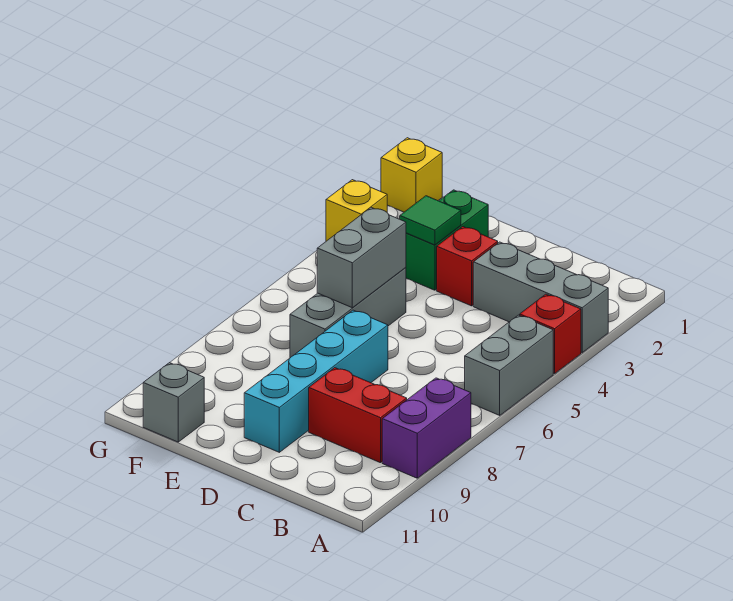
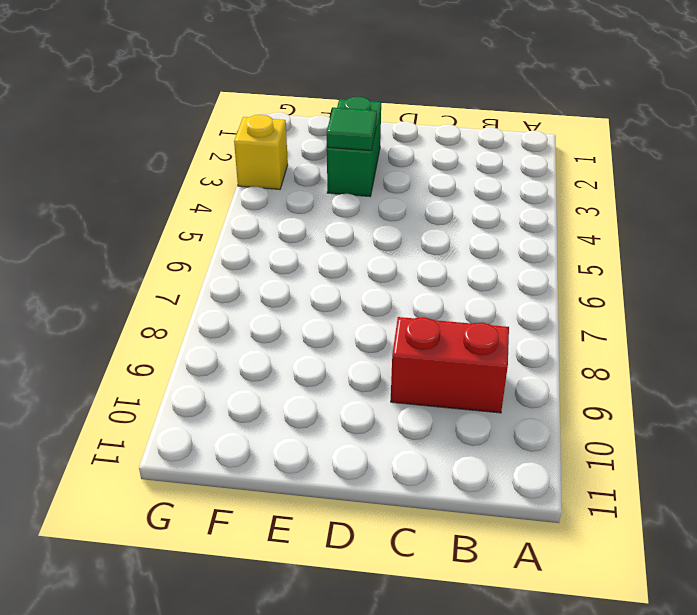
none -> grey 1x3 brick [473,242,608,353]
none -> red 1x1 brick [520,294,581,374]
none -> grey 1x2 brick [465,315,553,415]

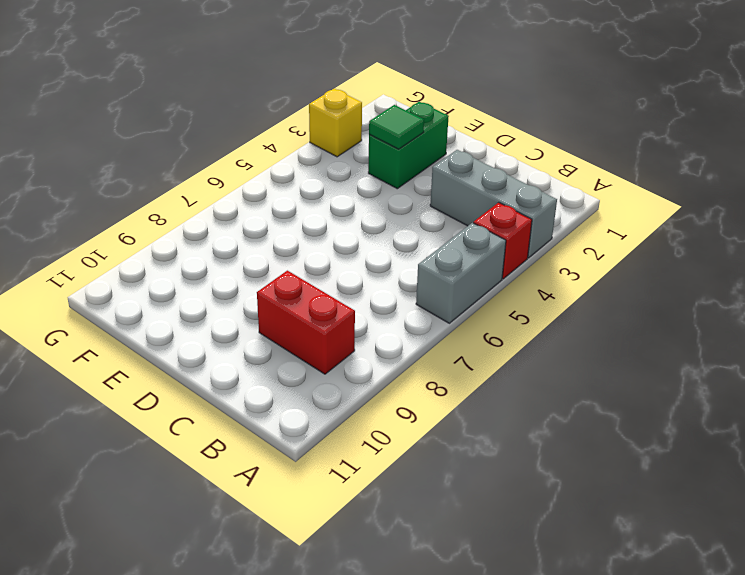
none -> purple 1x2 brick [382,378,471,478]
none -> red 1x1 brick [437,227,498,306]
none -> cyan 1x4 brick [244,310,388,452]

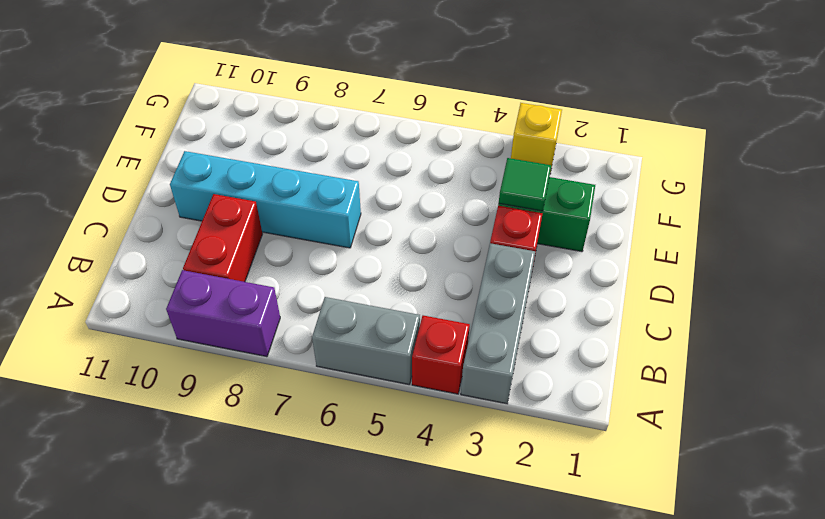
none -> grey 1x3 brick [290,267,406,358]
none -> grey 1x1 brick [143,363,204,442]
none -> yellow 1x1 brick [381,138,442,212]

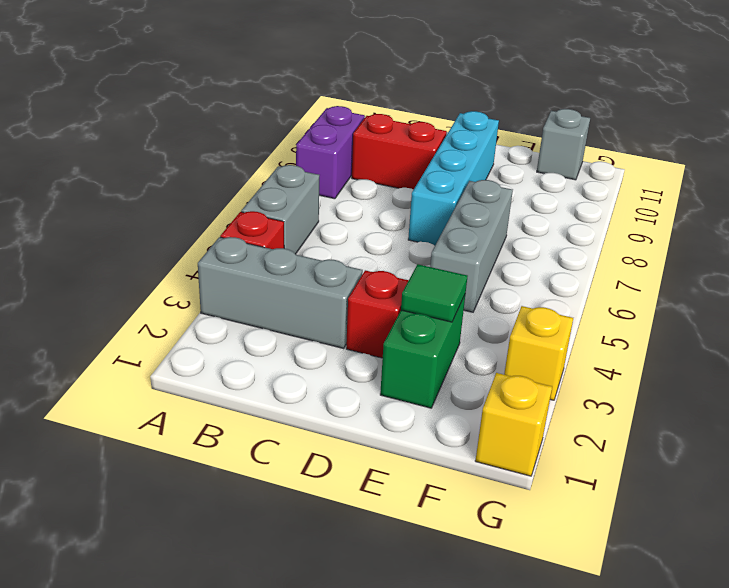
none -> grey 1x2 brick [317,207,406,308]

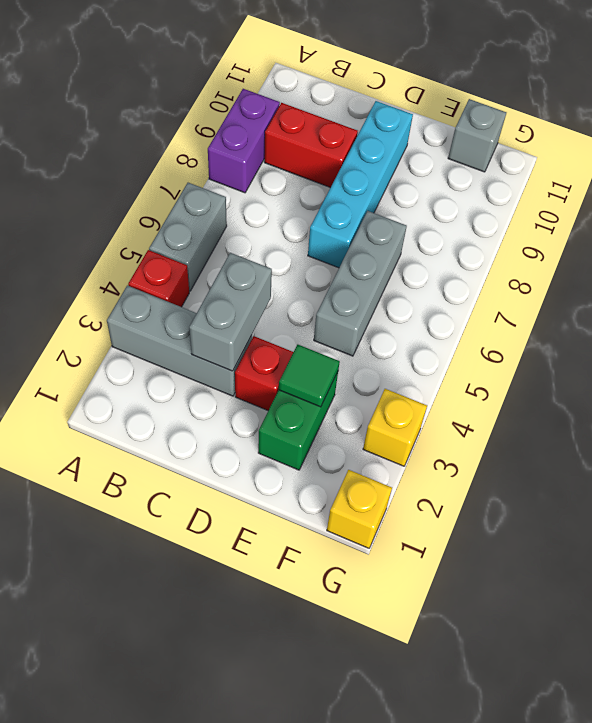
grey 1x2 brick [189,253,272,371] -> grey 1x2 brick moved to [317,207,406,308]

